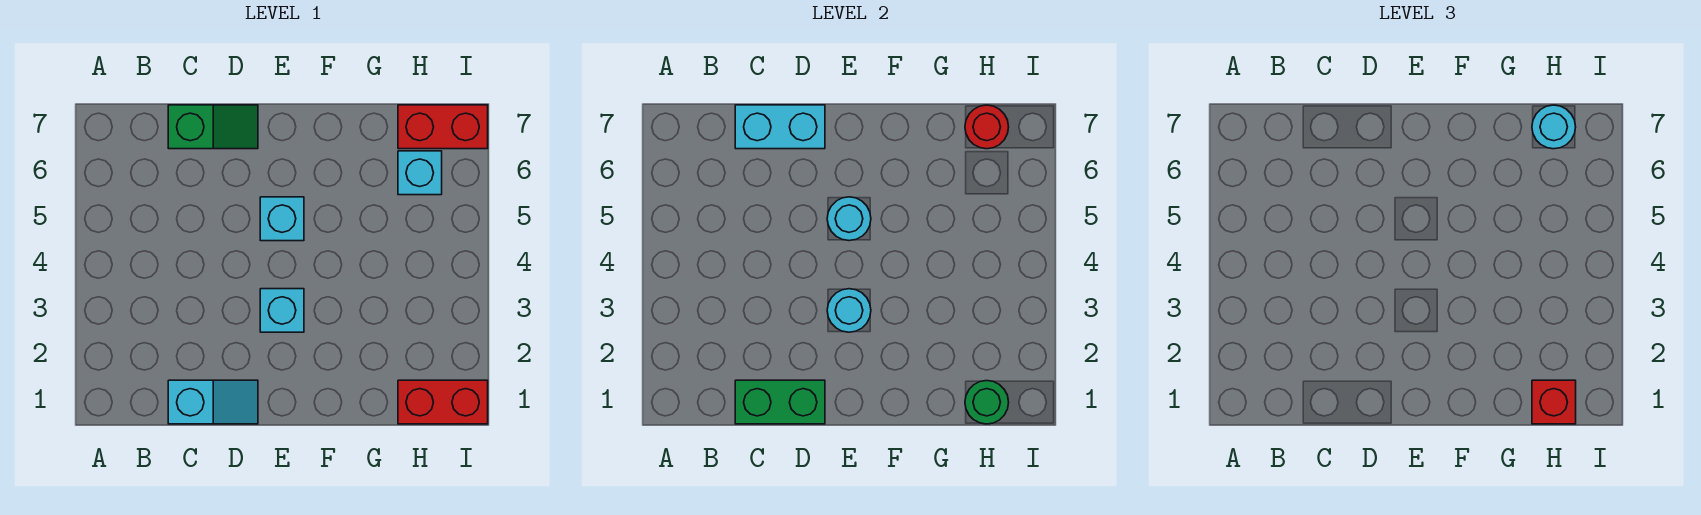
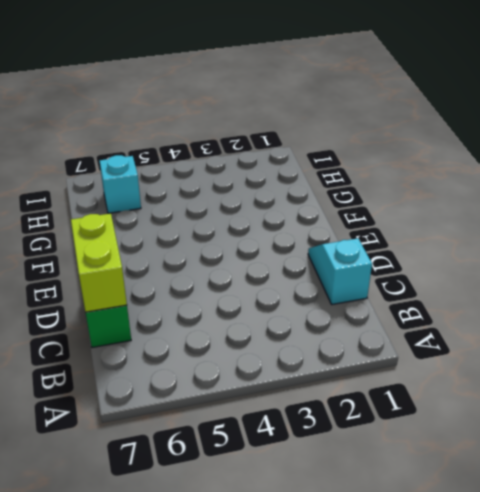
lime 1x2 brick [71,213,127,312] -> cyan 1x2 brick [735,105,825,149]
none -> cyan 1x1 brick [260,289,304,332]
none -> cyan 1x1 brick [260,197,304,241]
none -> red 1x2 brick [398,380,488,424]

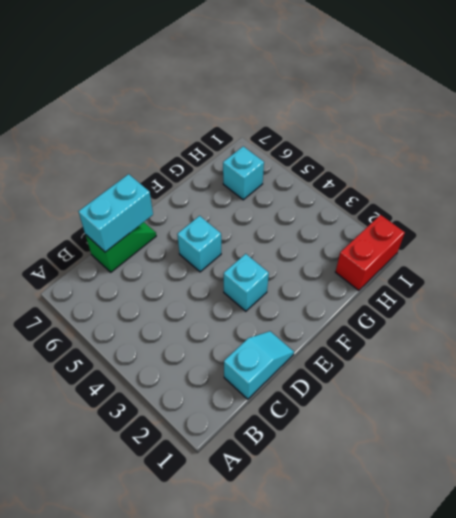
none -> red 1x2 brick [398,105,488,149]
none -> green 1x2 brick [735,380,825,424]
none -> cyan 1x1 round brick [827,289,871,332]

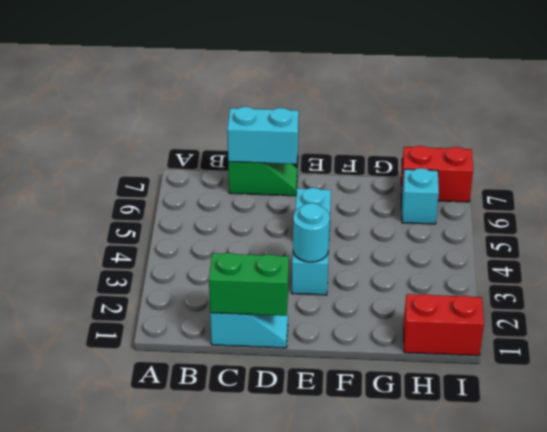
none -> cyan 1x1 round brick [827,197,871,241]
none -> green 1x1 round brick [965,381,1009,424]
none -> red 1x1 round brick [965,105,1009,149]

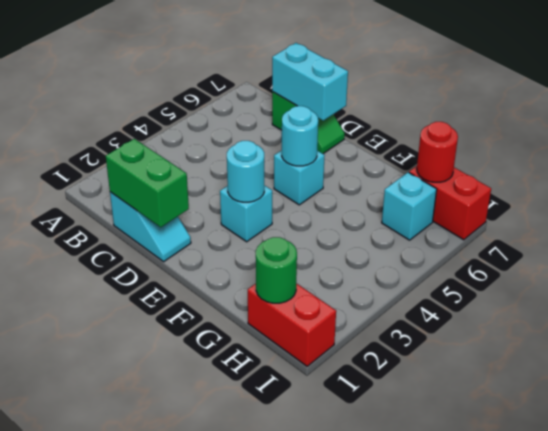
none -> red 1x1 brick [1532,380,1576,424]
none -> cyan 1x1 round brick [1532,105,1576,149]

